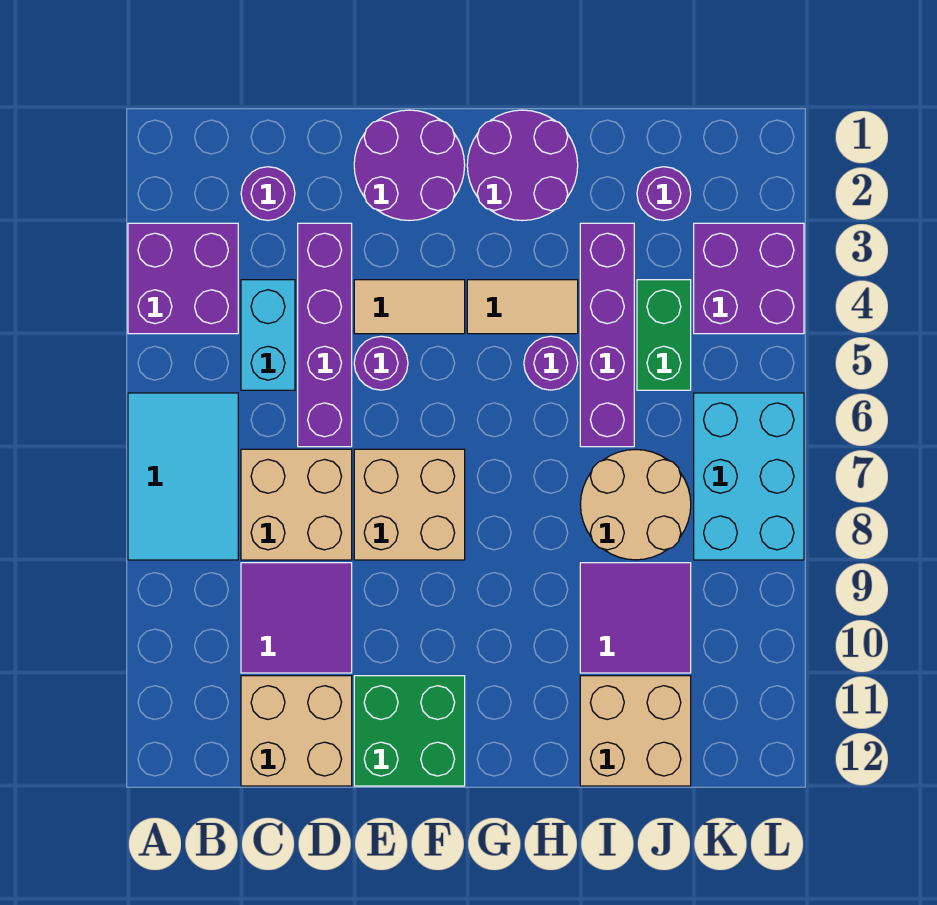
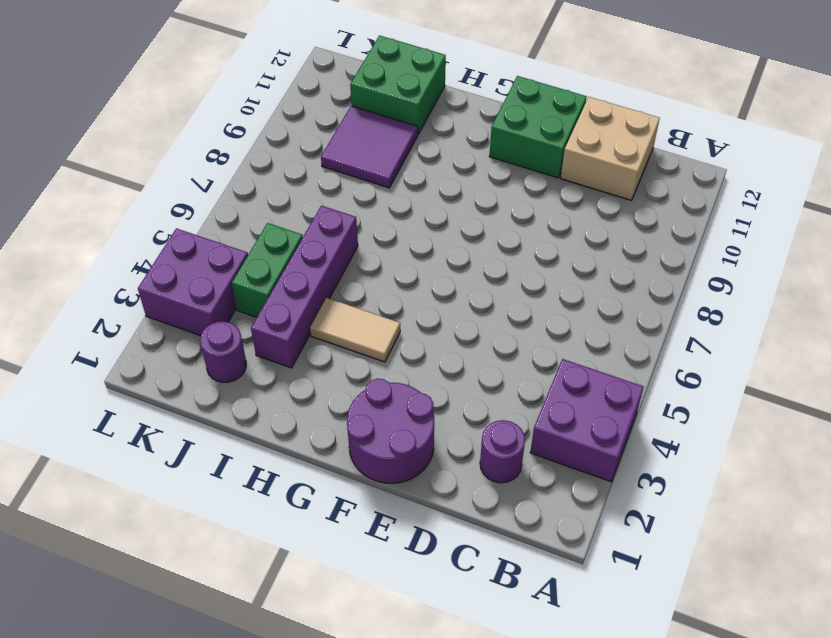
green 2x2 brick [350,36,446,134] -> tan 2x2 brick [580,676,691,786]
none -> cyan 2x3 tile [128,393,238,560]
none -> cyan 1x2 brick [241,280,295,390]
none -> tan 2x2 brick [241,449,352,560]

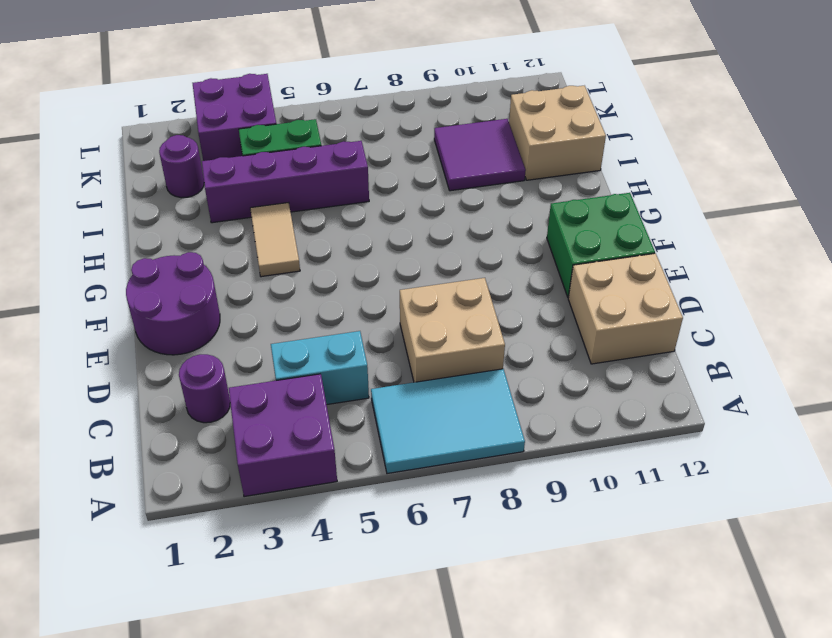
none -> purple 2x2 tile [241,563,352,673]
none -> purple 1x4 brick [298,223,352,447]
none -> tan 1x2 tile [354,280,465,334]

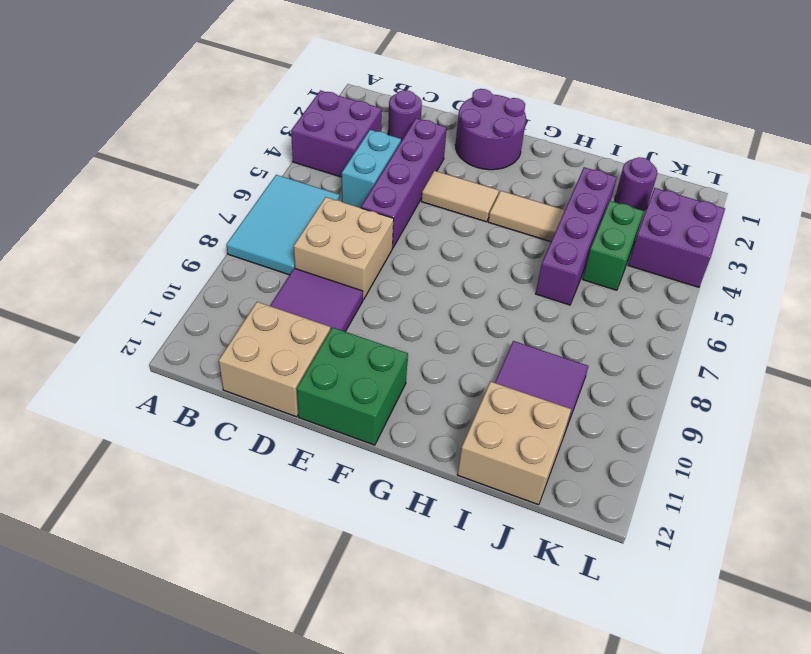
none -> purple 1x1 round brick [354,336,408,390]
none -> tan 2x2 brick [354,449,465,560]
none -> purple 2x2 round brick [467,110,578,221]

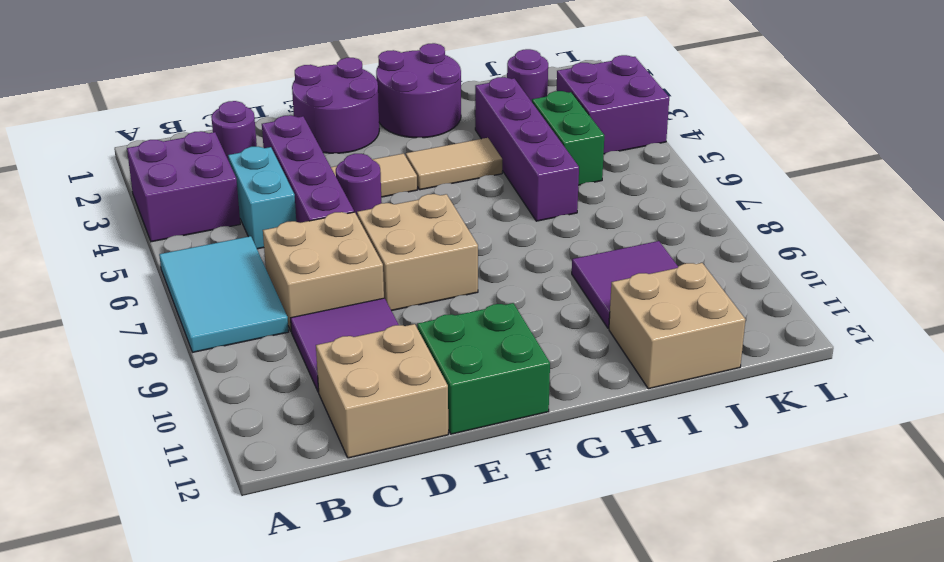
none -> purple 1x1 round brick [524,336,578,390]
none -> tan 2x2 round brick [580,449,691,560]
none -> cyan 2x3 brick [694,393,804,560]

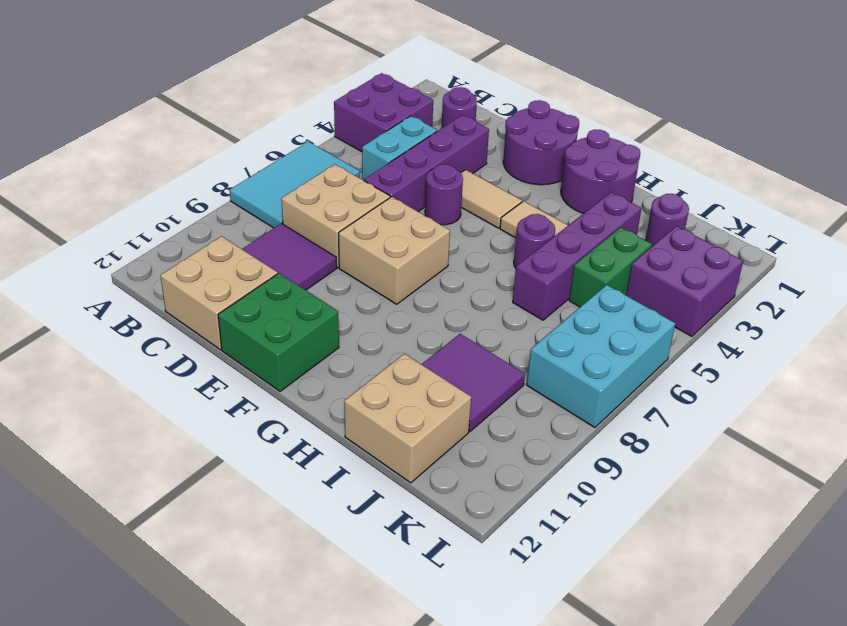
none -> tan 2x2 round brick [580,449,691,560]

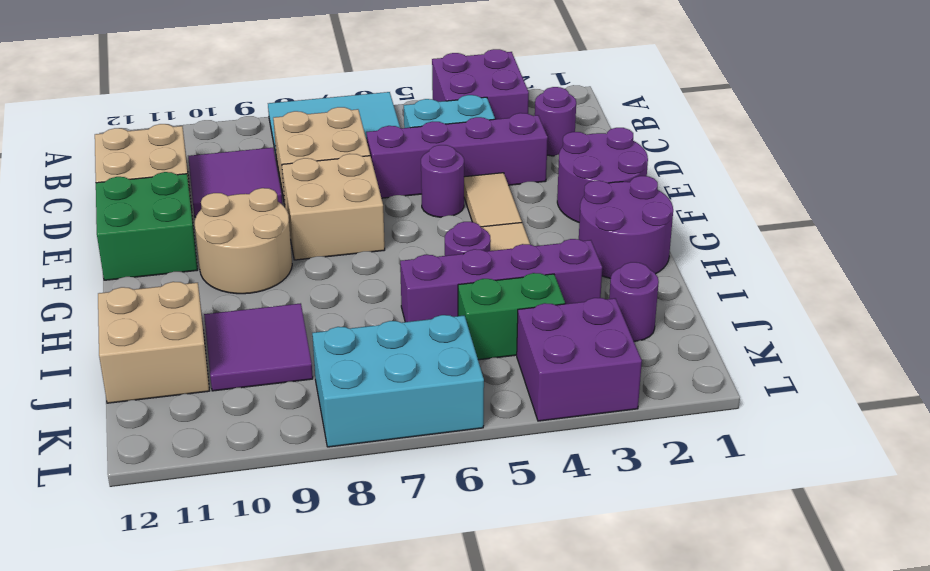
tan 2x2 round brick [195,188,292,294] -> tan 2x2 round brick moved to [580,449,691,560]

